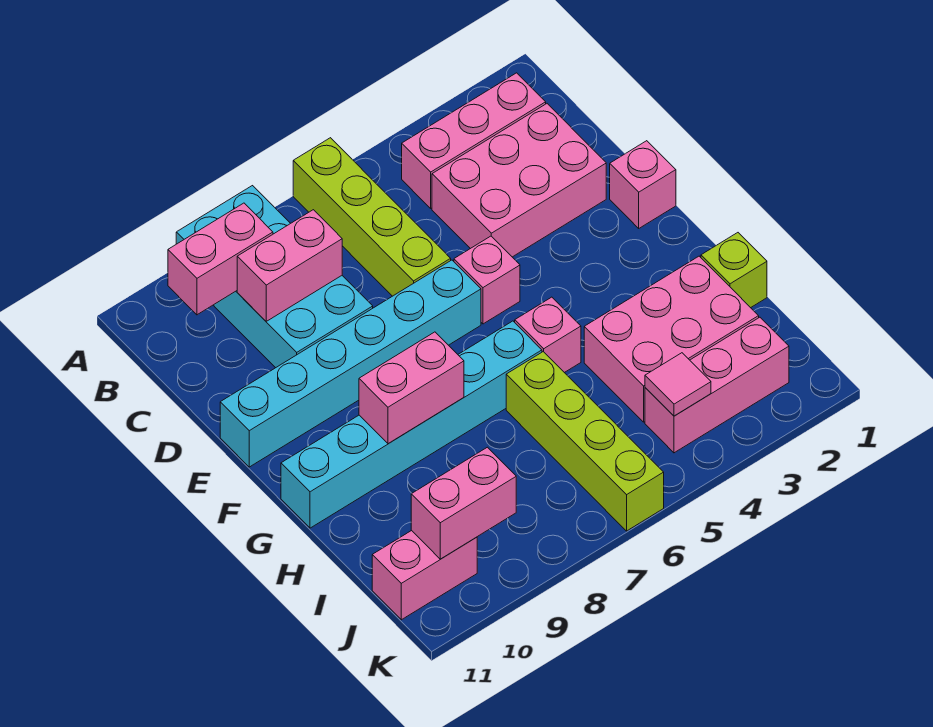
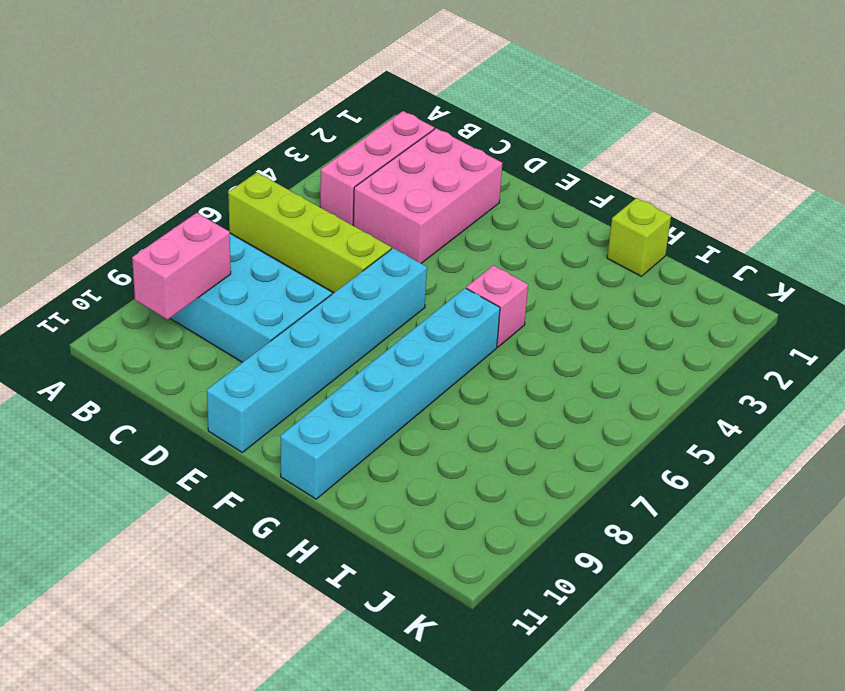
none -> pink 1x1 brick [610,141,676,228]
none -> pink 1x1 brick [454,236,520,324]
none -> pink 2x3 brick [584,256,759,422]

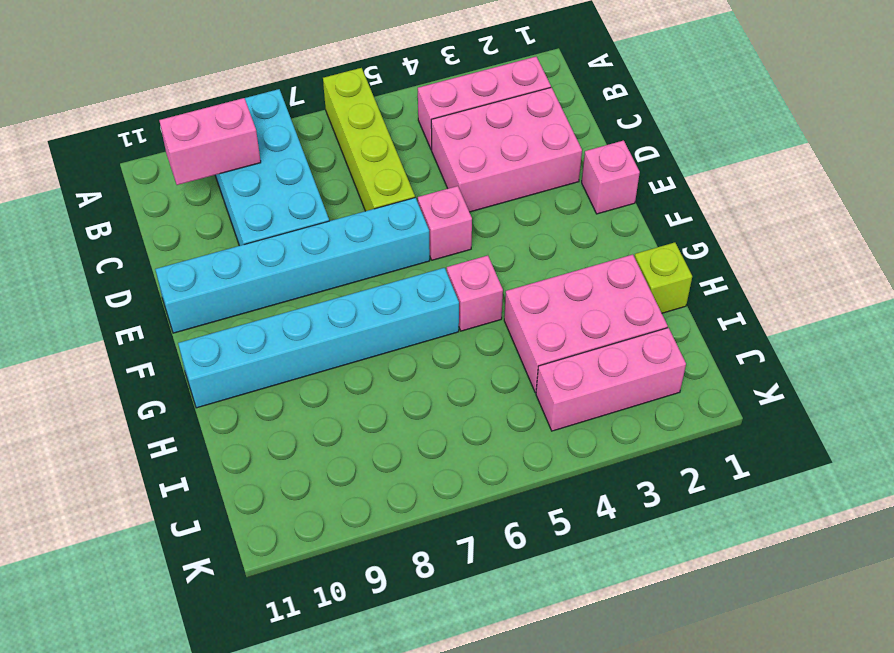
none -> lime 1x4 brick [506,352,664,531]
none -> pink 1x2 brick [372,531,477,620]
none -> pink 1x2 brick [237,210,342,321]

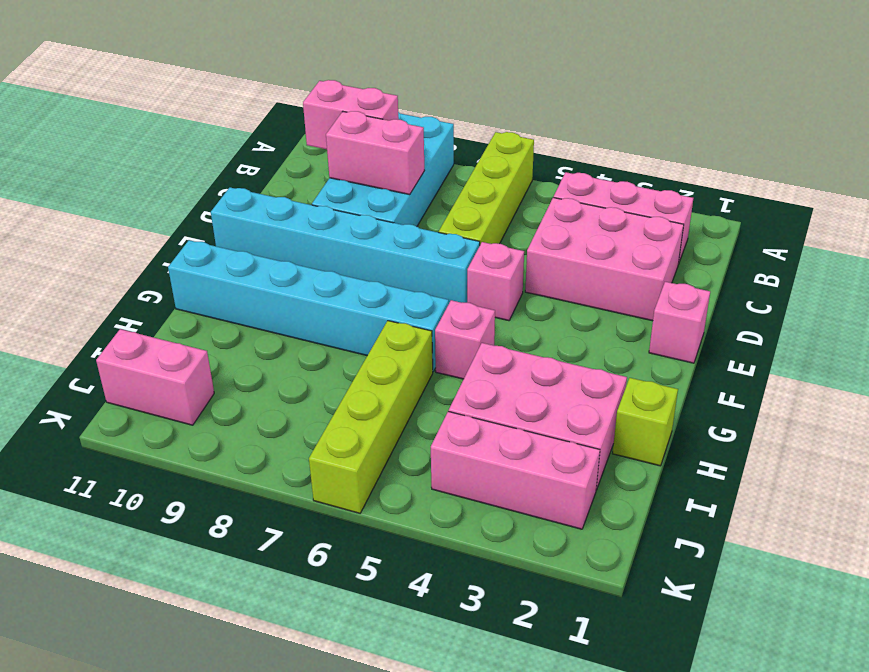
none -> pink 1x2 brick [359,332,464,444]
none -> pink 1x1 tile [645,353,711,416]
none -> pink 1x2 brick [411,447,516,559]

